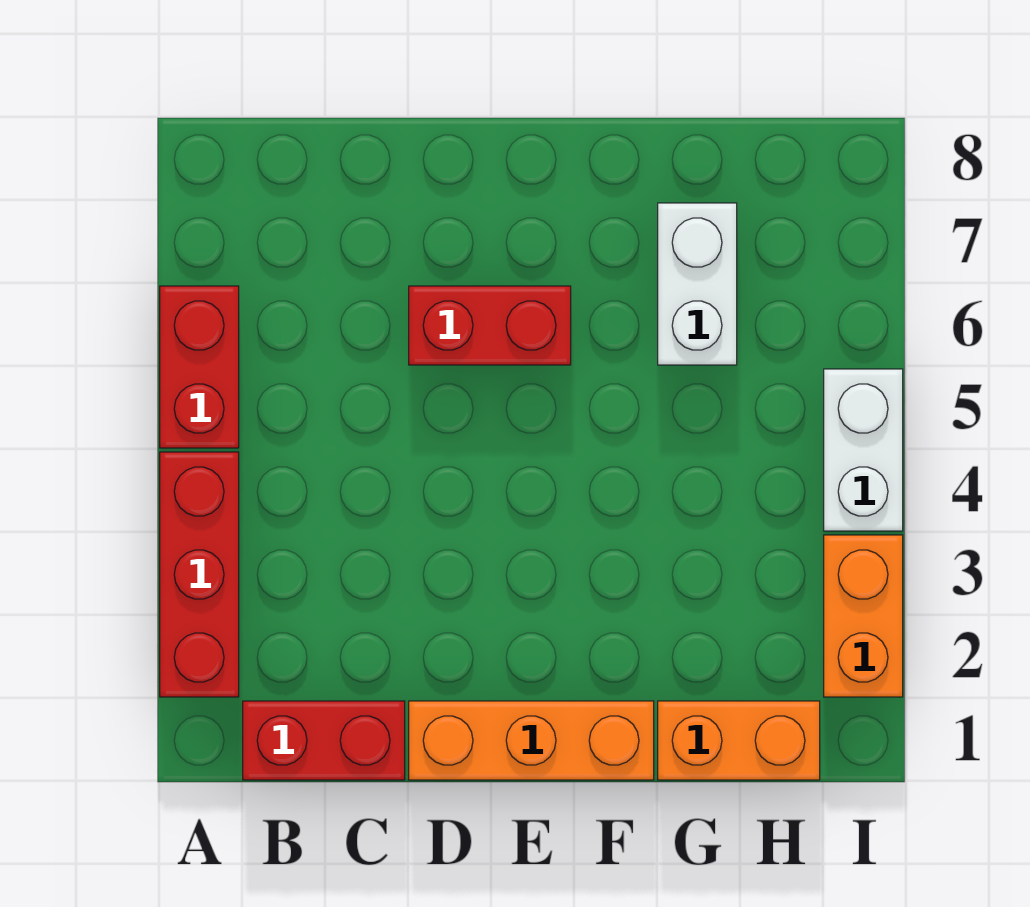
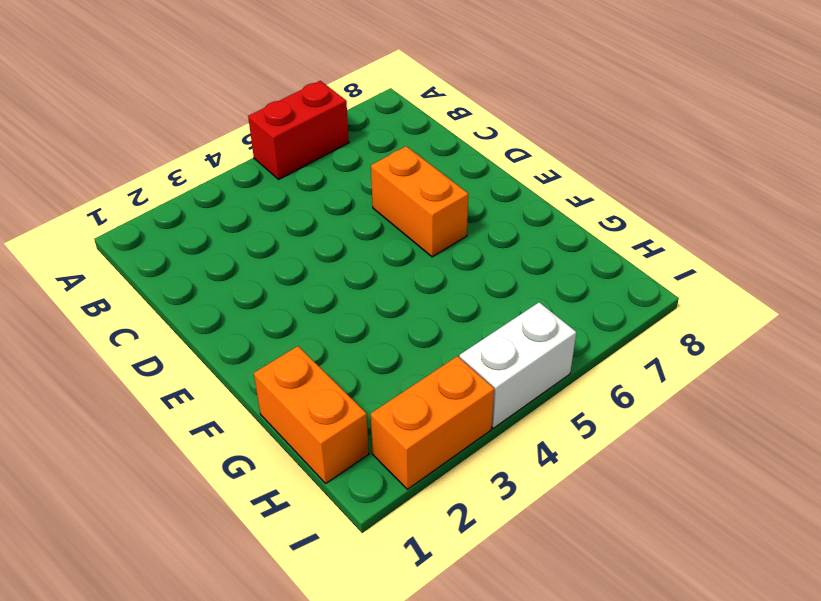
orange 1x2 brick [371,146,468,257] -> red 1x2 brick [409,286,571,365]
none -> red 1x3 brick [160,452,239,697]
none -> red 1x2 brick [243,701,405,780]

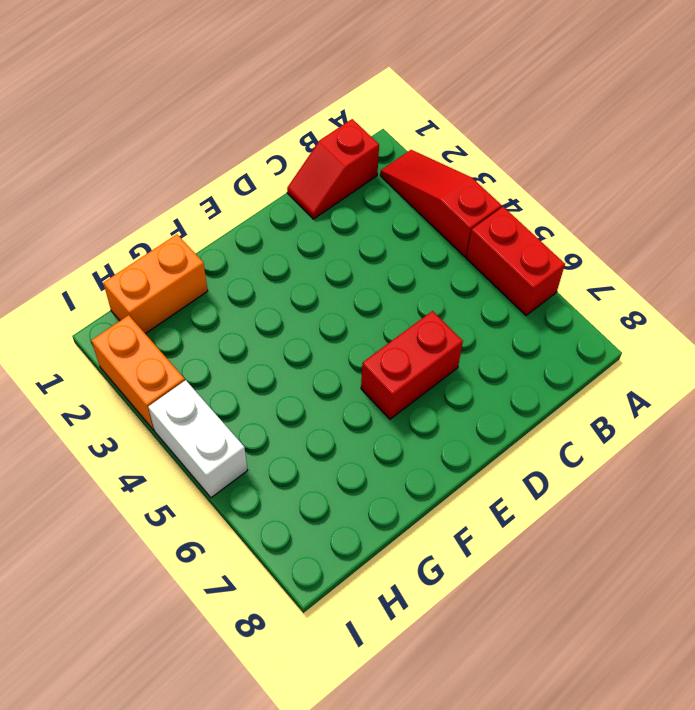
red 1x3 slope [380,150,502,257] -> red 1x3 brick [160,452,239,697]
red 1x2 slope [287,119,379,219] -> red 1x2 brick [243,701,405,780]
none -> orange 1x3 brick [409,701,654,780]
none -> white 1x2 brick [658,203,737,365]

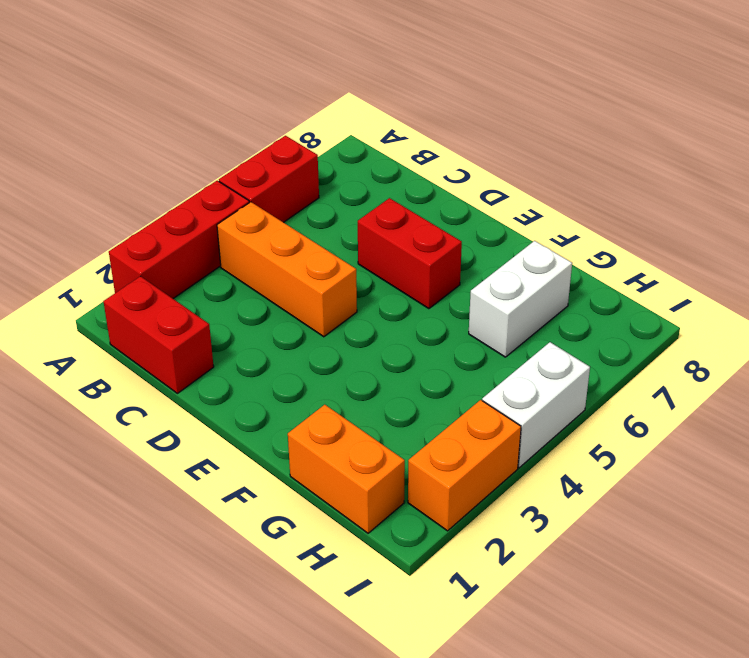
orange 1x3 brick [217,202,357,337] -> orange 1x3 brick moved to [409,701,654,780]

